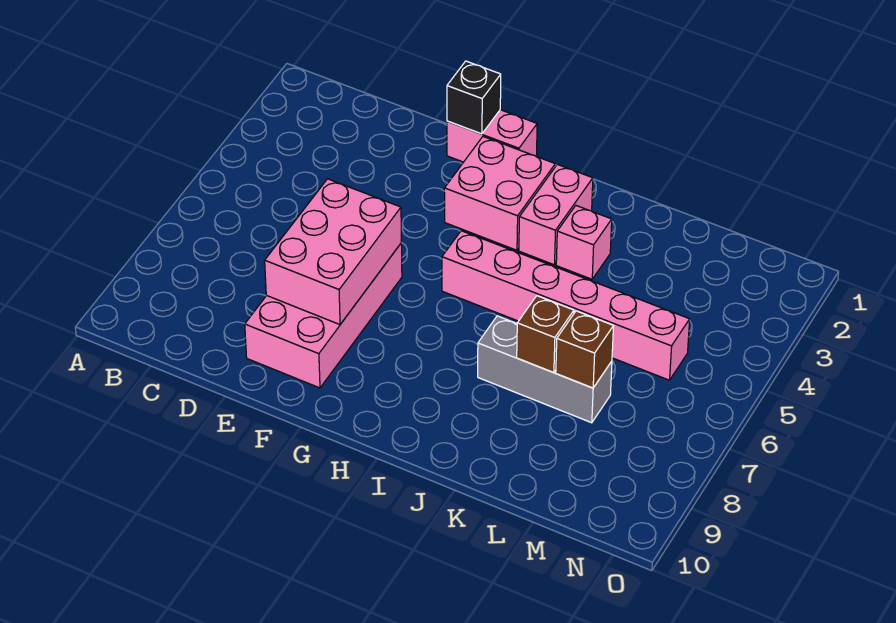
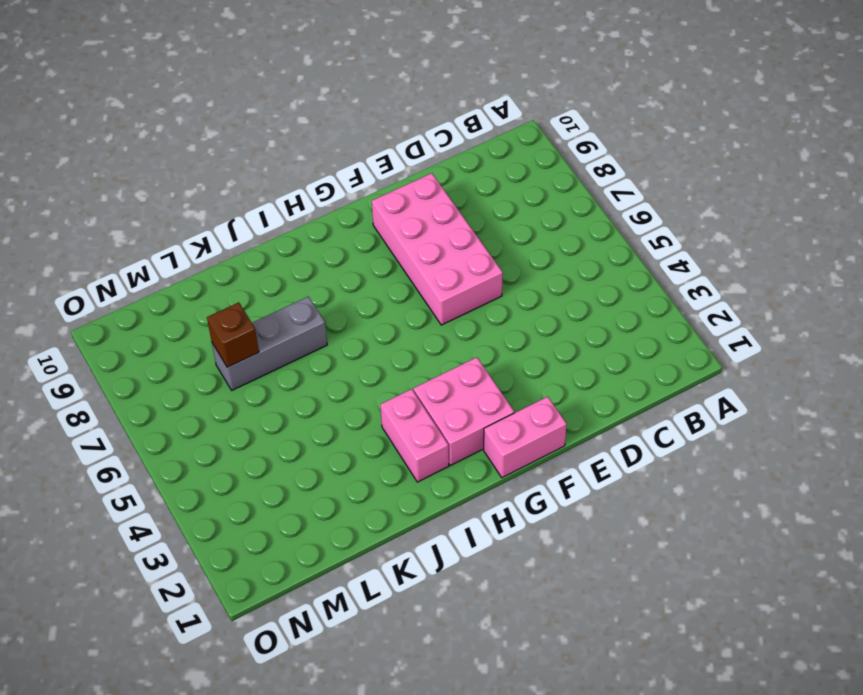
none -> pink 1x6 brick [442,231,690,380]
none -> pink 1x1 brick [556,206,612,279]

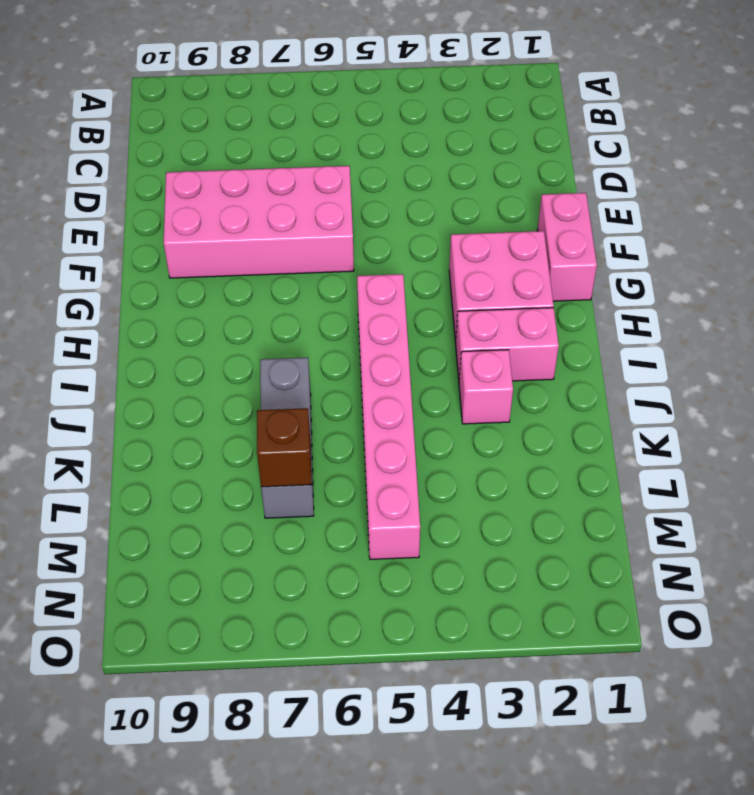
none -> pink 2x3 brick [265,179,401,325]
none -> black 1x1 brick [447,61,501,134]

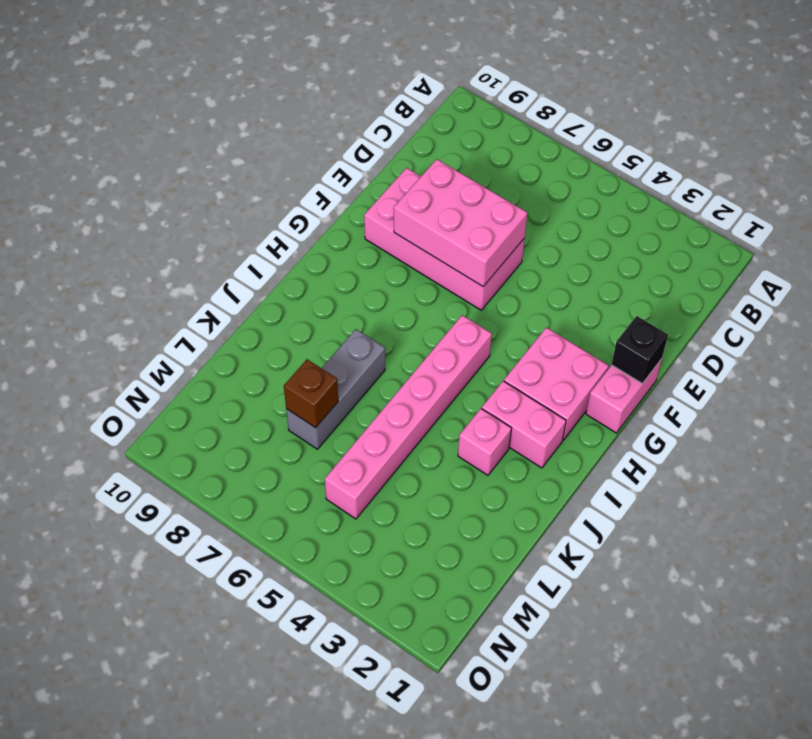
none -> brown 1x1 brick [517,296,574,373]

